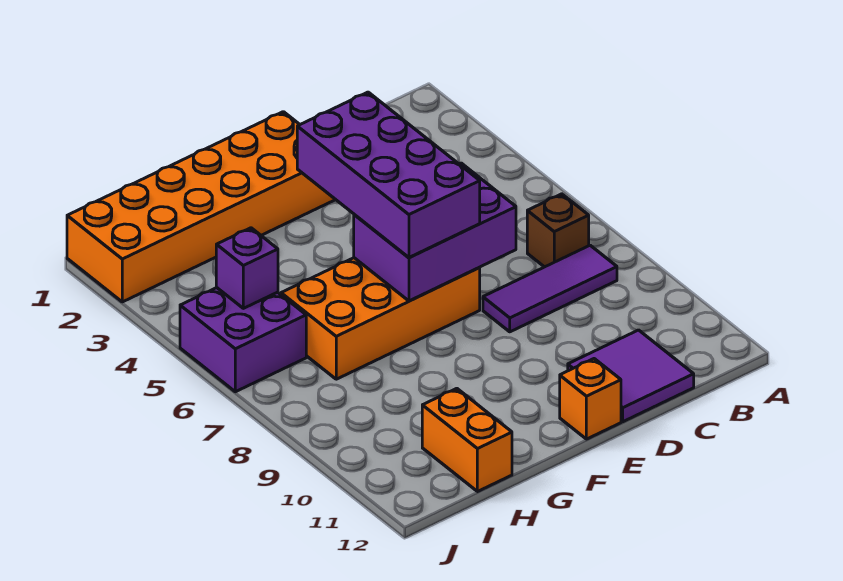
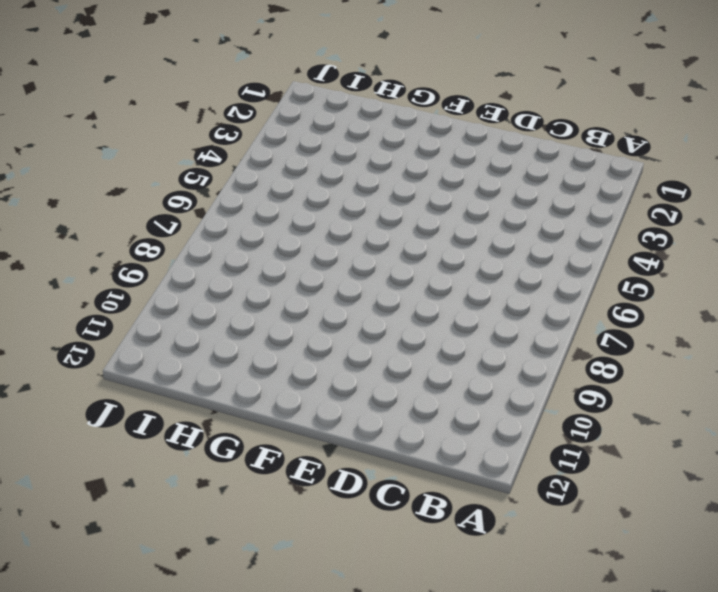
none -> brown 1x1 brick [527,194,589,267]
none -> purple 1x3 tile [483,245,617,332]

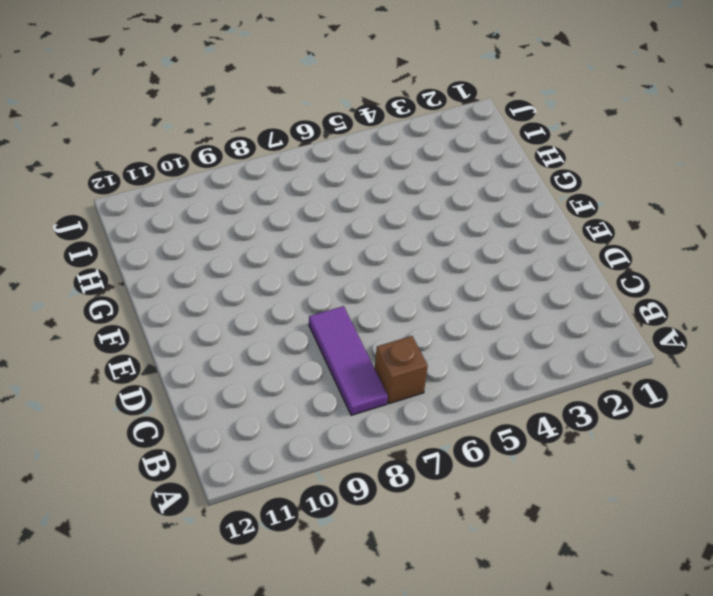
none -> purple 2x2 tile [568,330,694,422]
none -> orange 2x6 brick [67,112,336,302]

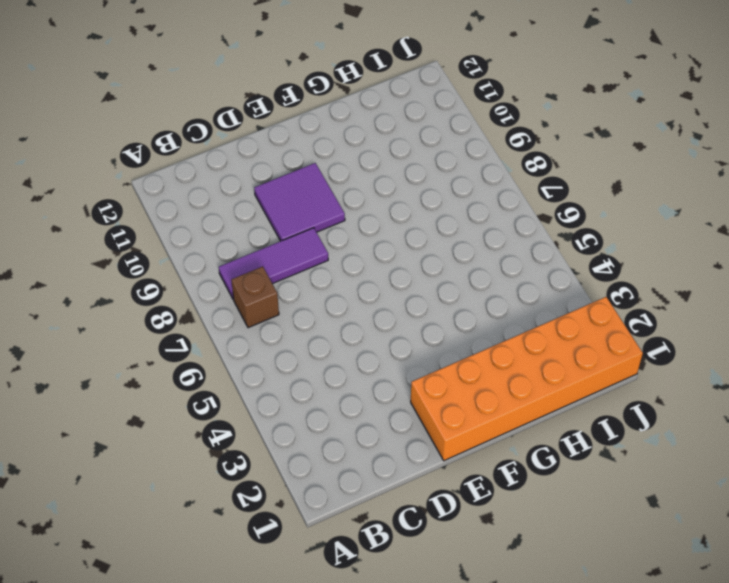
purple 2x2 tile [254,163,345,241] -> purple 2x2 tile moved to [568,330,694,422]
none -> orange 2x4 brick [281,258,480,379]
none -> orange 1x1 brick [560,359,621,439]

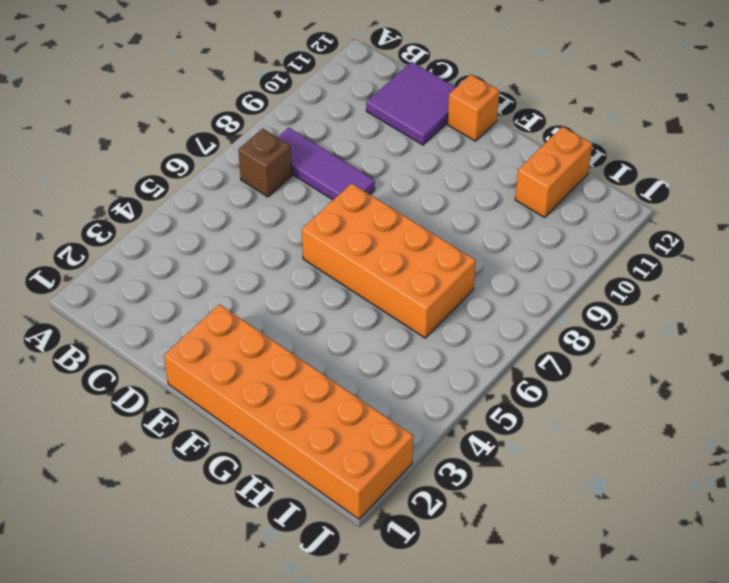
none -> purple 2x2 brick [180,288,306,392]
none -> purple 2x3 brick [354,163,516,301]

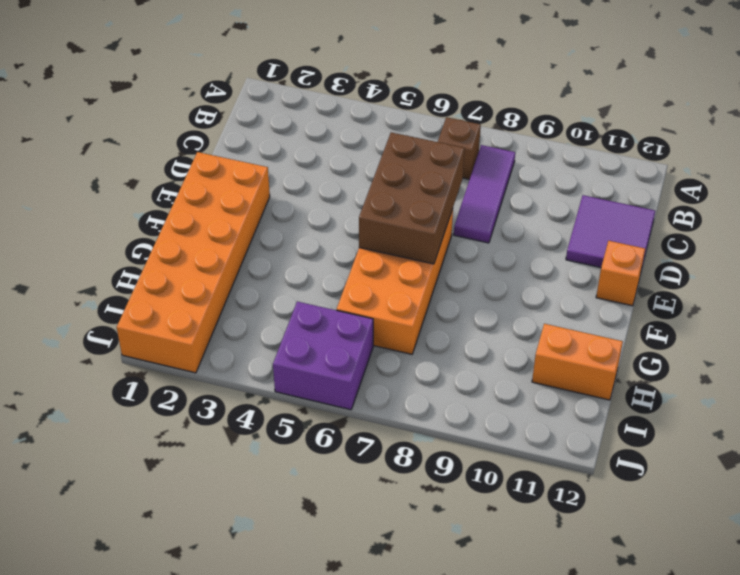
brown 2x3 brick [359,132,465,264] -> purple 2x3 brick [354,163,516,301]
none -> purple 1x1 brick [216,228,278,308]
none -> purple 2x4 brick [297,92,480,257]

